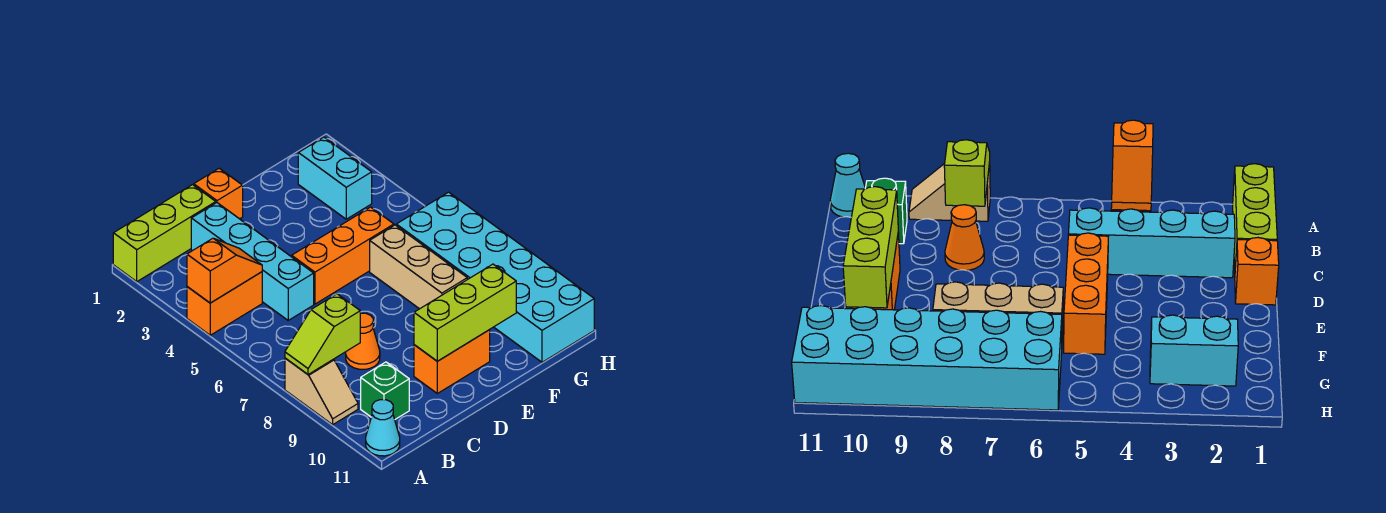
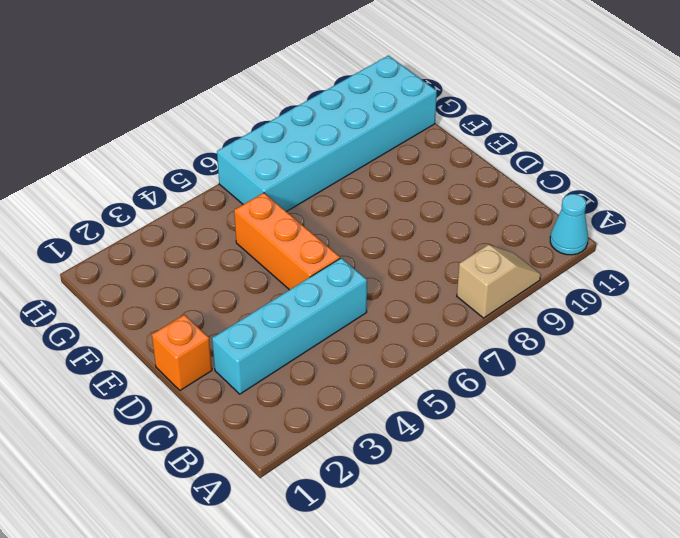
none -> lime 1x3 brick [113,185,216,282]
none -> orange 1x2 brick [187,272,262,335]
none -> green 1x1 brick [361,362,409,419]

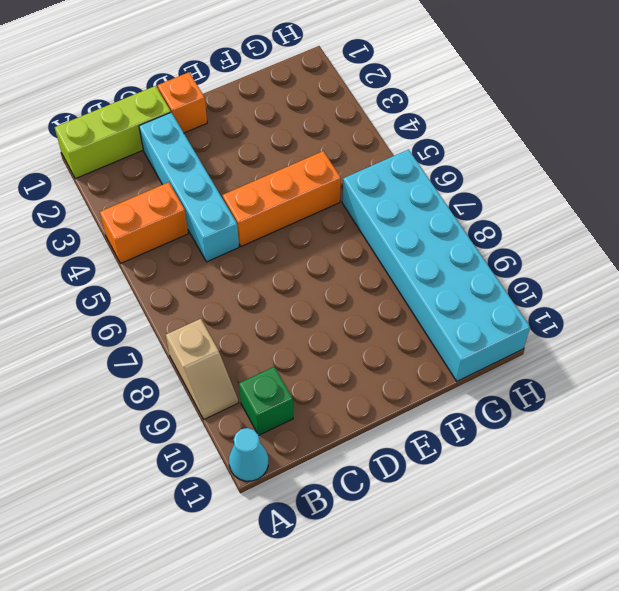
none -> orange 1x1 cone [346,313,380,369]
none -> orange 1x2 brick [414,330,490,393]
none -> tan 1x3 brick [370,225,467,309]

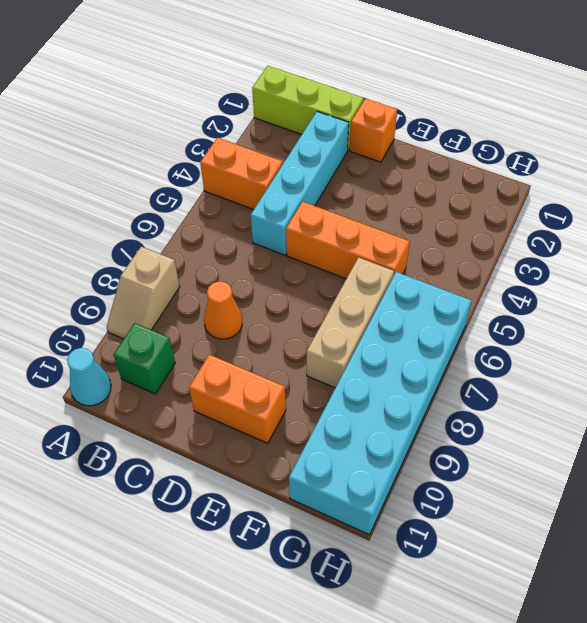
none -> cyan 1x2 brick [298,137,372,219]
none -> orange 1x2 slope [187,238,262,303]
none -> lime 1x2 slope [285,294,360,374]

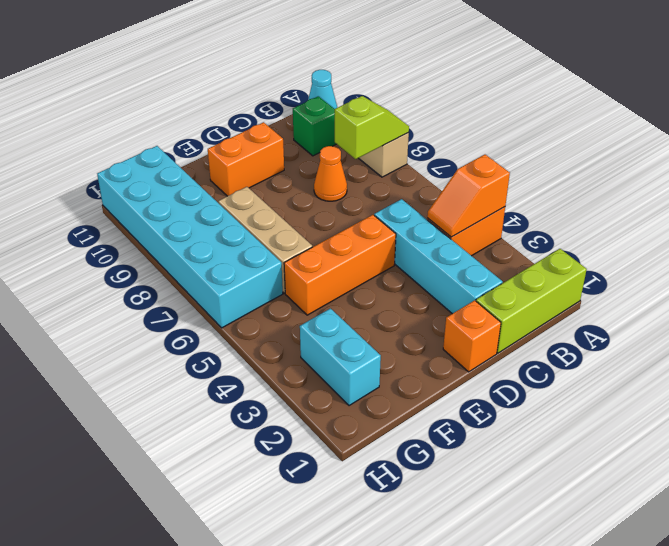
none -> lime 1x3 brick [414,264,516,361]

